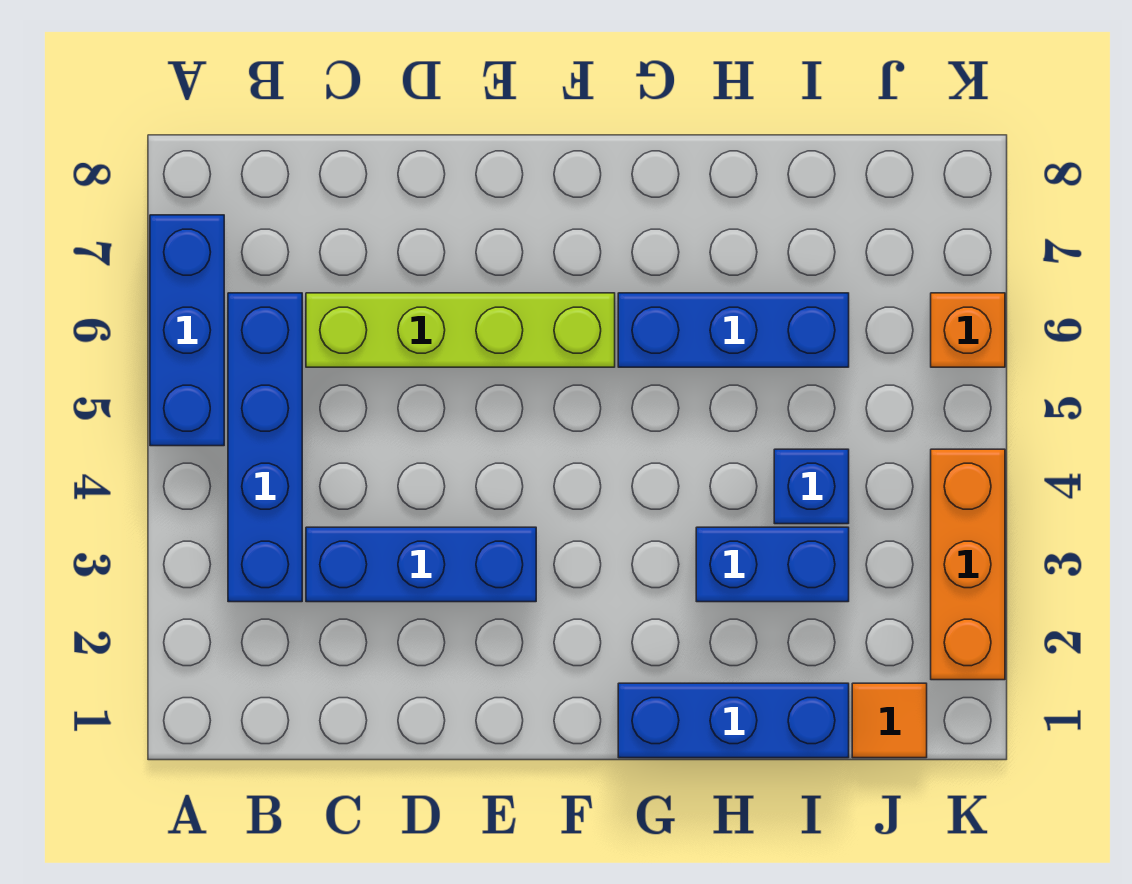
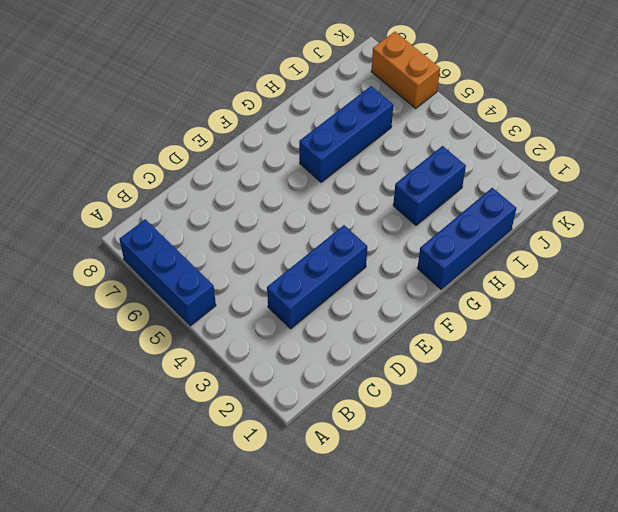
orange 1x2 brick [371,32,440,108] -> orange 1x1 brick [931,293,1005,367]
none -> blue 1x4 brick [228,293,302,602]
none -> lime 1x4 brick [306,293,615,367]

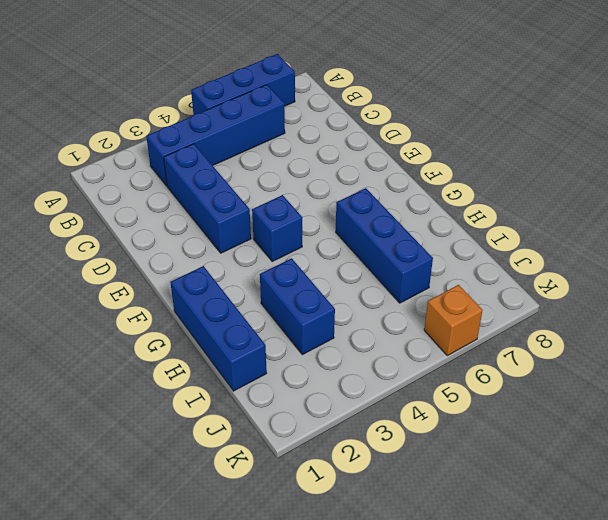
blue 1x1 brick [252,195,302,261] -> blue 1x1 brick moved to [774,449,849,524]
none -> lime 1x4 brick [306,293,615,367]
none -> orange 1x1 tile [852,683,927,758]

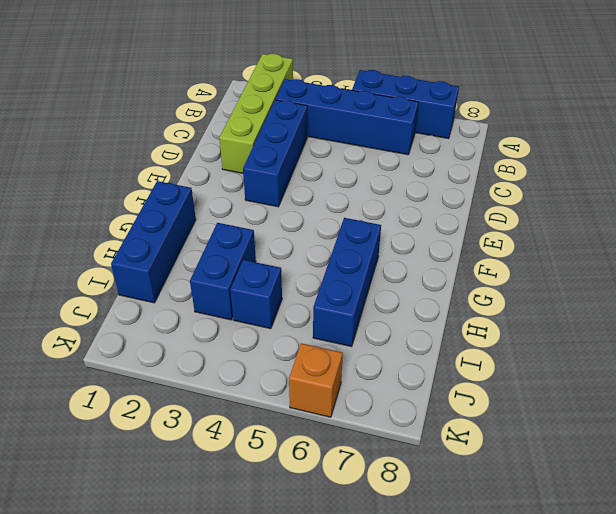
lime 1x4 brick [219,54,293,173] -> lime 1x4 brick moved to [306,293,615,367]
none -> orange 1x1 tile [852,683,927,758]
none -> orange 1x3 brick [931,449,1005,680]

